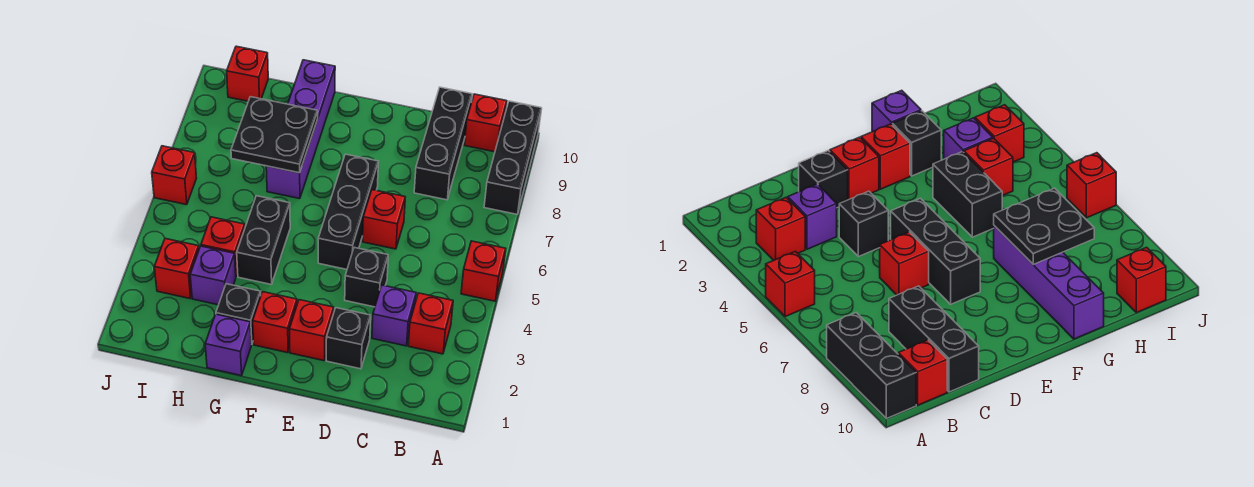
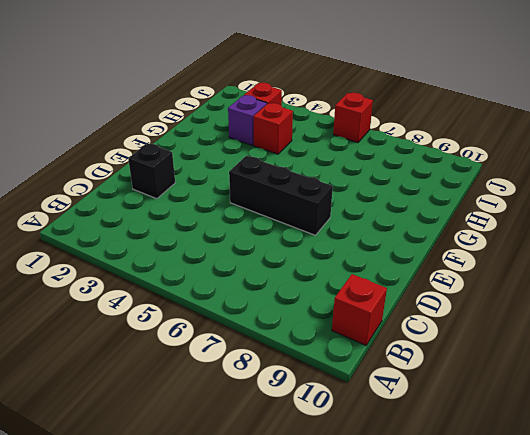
none -> red 1x1 brick [461,241,506,301]
none -> black 1x3 brick [484,101,542,214]
none -> red 1x1 brick [408,293,453,354]

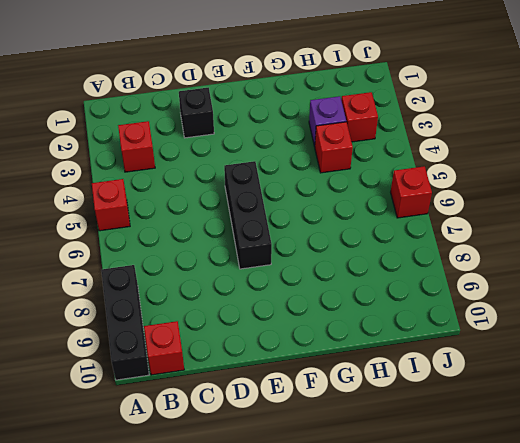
none -> purple 1x1 brick [372,285,416,346]
none -> black 1x3 brick [414,87,472,200]
none -> black 1x1 brick [345,247,388,307]

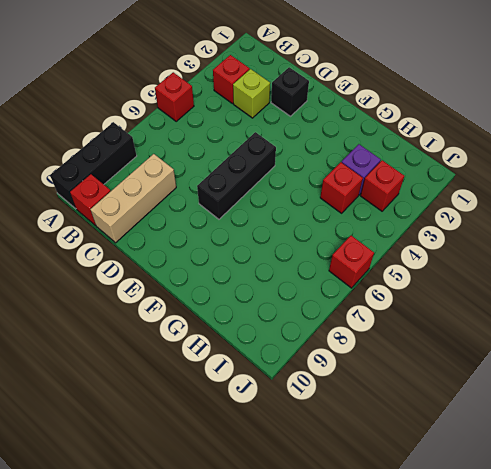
lime 1x1 brick [233,69,270,118] -> purple 1x1 brick [372,285,416,346]
tan 1x3 brick [91,154,176,243] -> black 1x3 brick [414,87,472,200]
none -> black 1x1 brick [345,247,388,307]
none -> red 1x1 brick [362,190,405,249]
none -> red 1x1 brick [289,300,334,361]

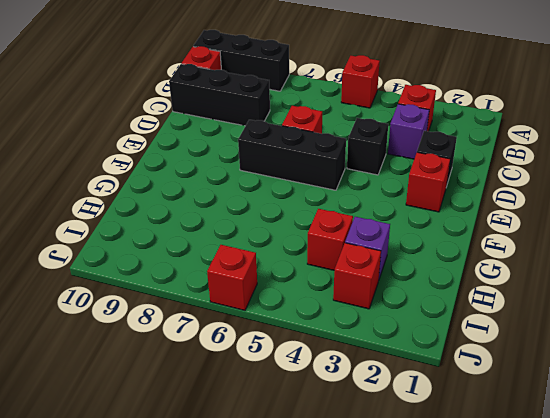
none -> red 1x1 brick [253,292,297,353]
none -> purple 1x1 brick [205,314,251,376]
none -> black 1x1 brick [216,284,261,345]

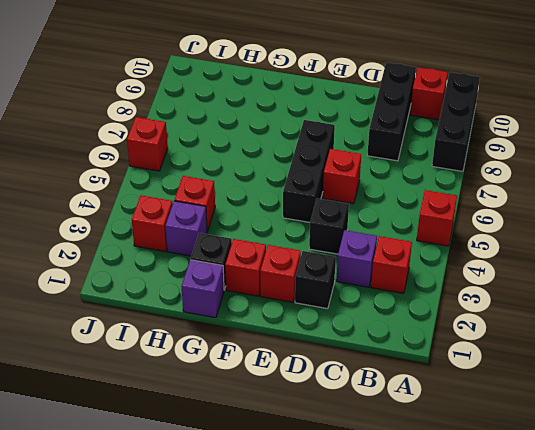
none -> black 1x2 brick [237,196,290,285]
none -> purple 1x4 brick [266,60,335,199]
none -> red 1x1 brick [227,46,268,101]

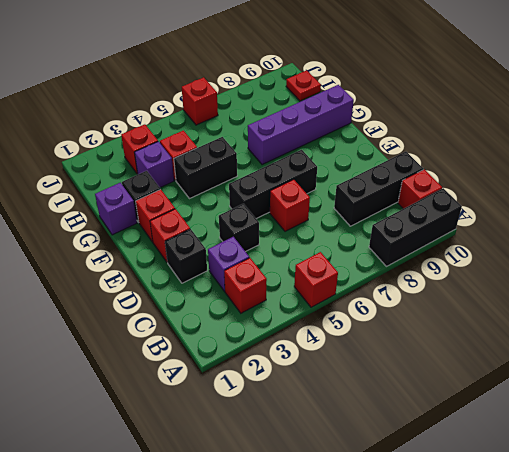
red 1x1 plate [286,70,321,101] -> red 1x1 brick [227,46,268,101]
none -> black 2x2 plate [231,97,318,173]

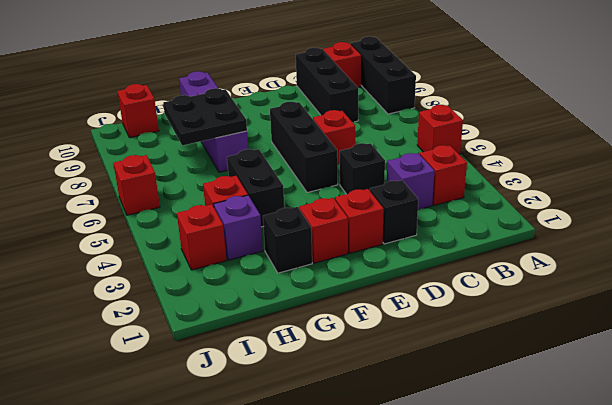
none -> purple 1x1 brick [205,314,251,376]

